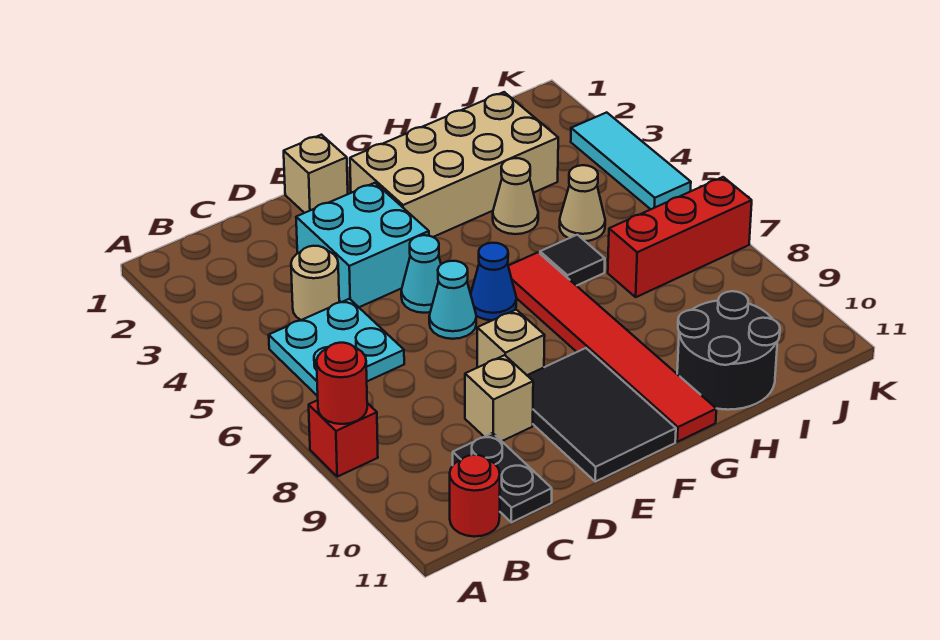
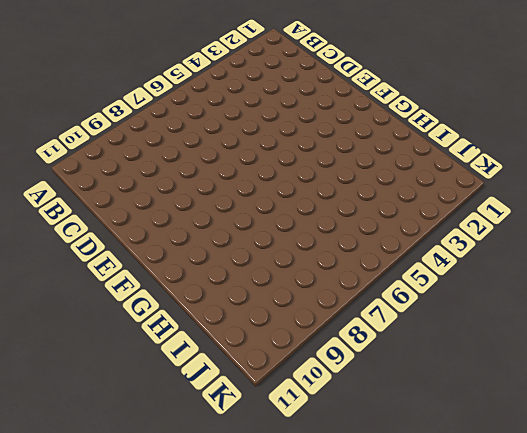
none -> red 1x1 brick [309,400,378,477]
none -> cyan 2x2 plate [269,299,404,396]
none -> red 1x1 round brick [450,455,500,537]

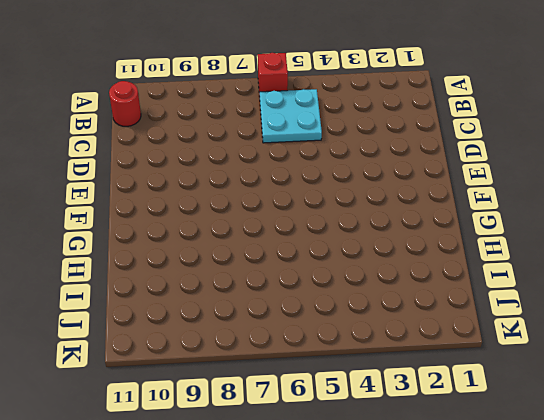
red 1x1 brick [258,53,288,97] -> red 1x1 brick moved to [309,400,378,477]
none -> tan 1x1 round brick [291,246,339,320]
none -> black 1x2 plate [453,433,552,522]
none -> cyan 2x2 brick [296,183,429,307]

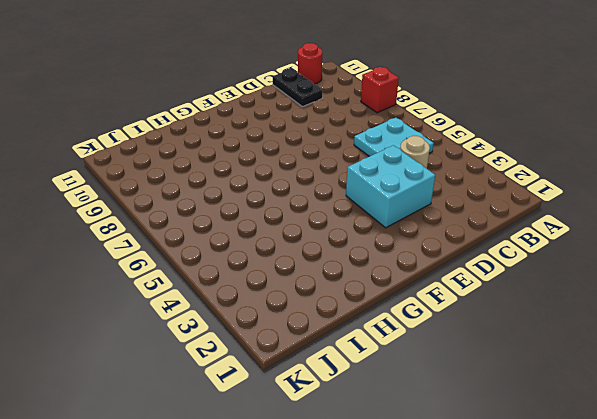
none -> tan 1x1 brick [465,355,533,441]
none -> tan 1x1 brick [284,135,348,213]
none -> cyan 1x1 cone [401,235,441,313]

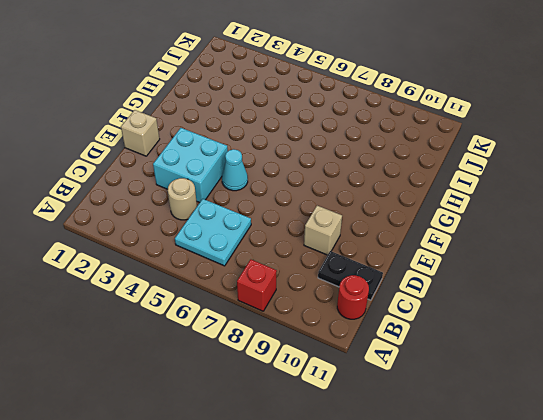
none -> cyan 1x1 cone [429,261,476,339]
none -> tan 1x1 brick [477,310,545,375]
none -> black 2x3 tile [527,348,676,482]

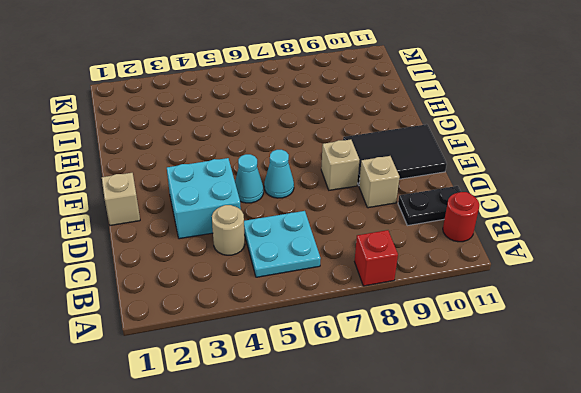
none -> tan 2x4 brick [350,92,558,237]
none -> blue 1x1 cone [471,243,517,320]
none -> red 1x6 tile [508,252,716,442]

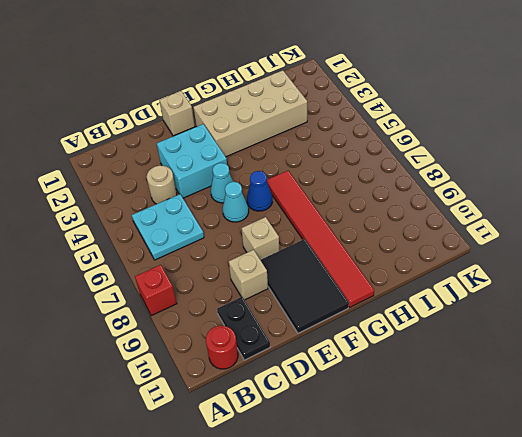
none -> tan 1x1 cone [493,158,538,234]
none -> black 1x1 tile [540,235,605,286]
none -> black 2x2 round brick [677,291,780,410]

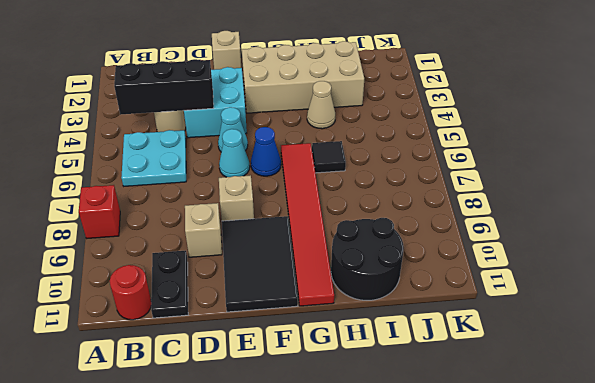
black 1x3 brick [114,59,214,115] -> none
none -> tan 1x1 cone [560,165,605,241]
none -> red 1x3 brick [608,177,752,297]
none -> cyan 1x3 tile [571,112,691,209]

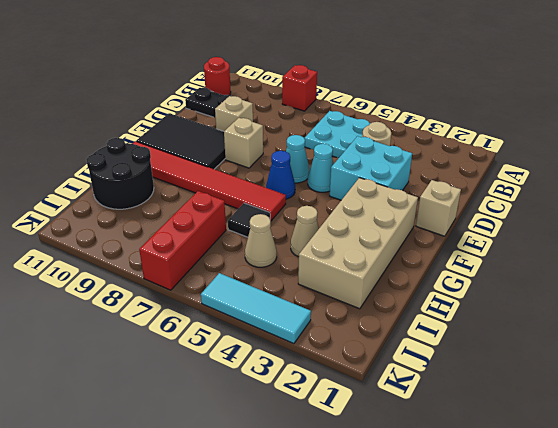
none -> red 1x1 round brick [317,343,367,424]

